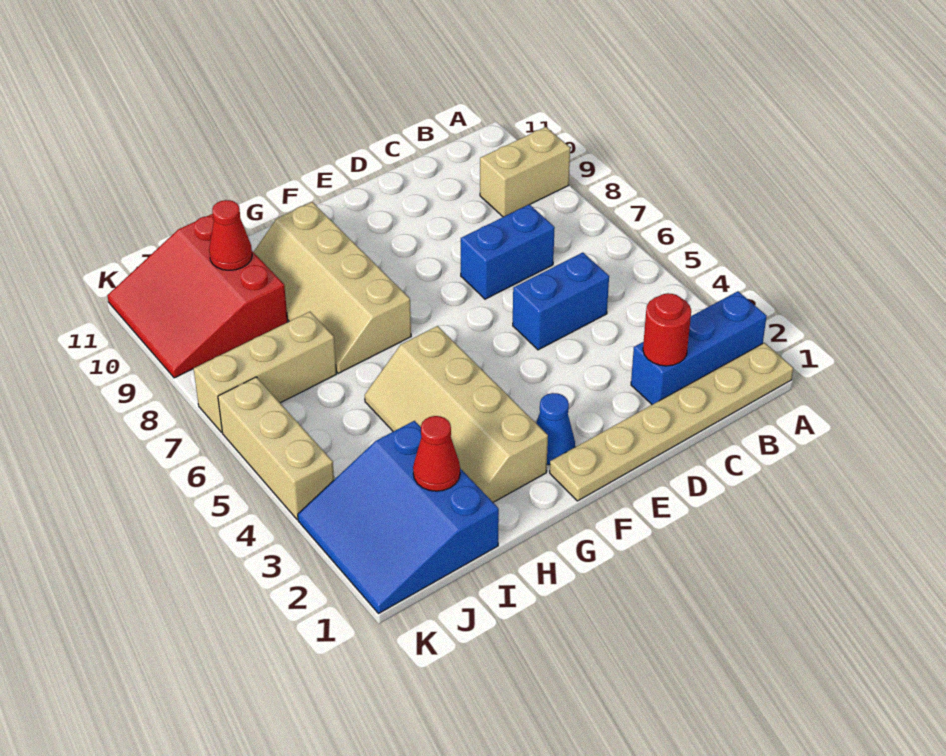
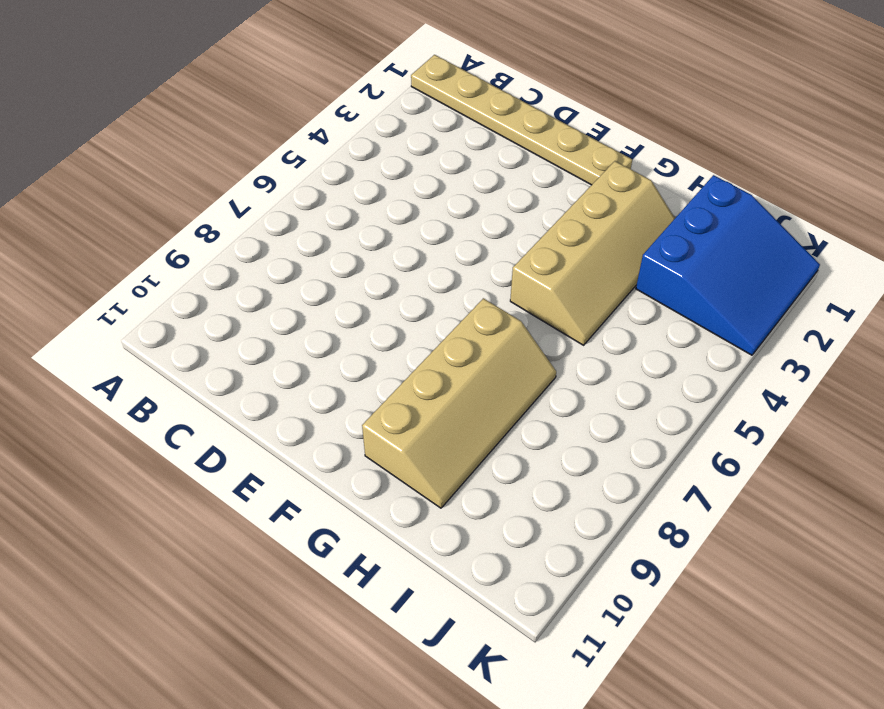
none -> blue 1x3 brick [631,291,767,405]
none -> tan 1x2 brick [480,127,570,217]
none -> blue 1x2 brick [513,252,609,350]

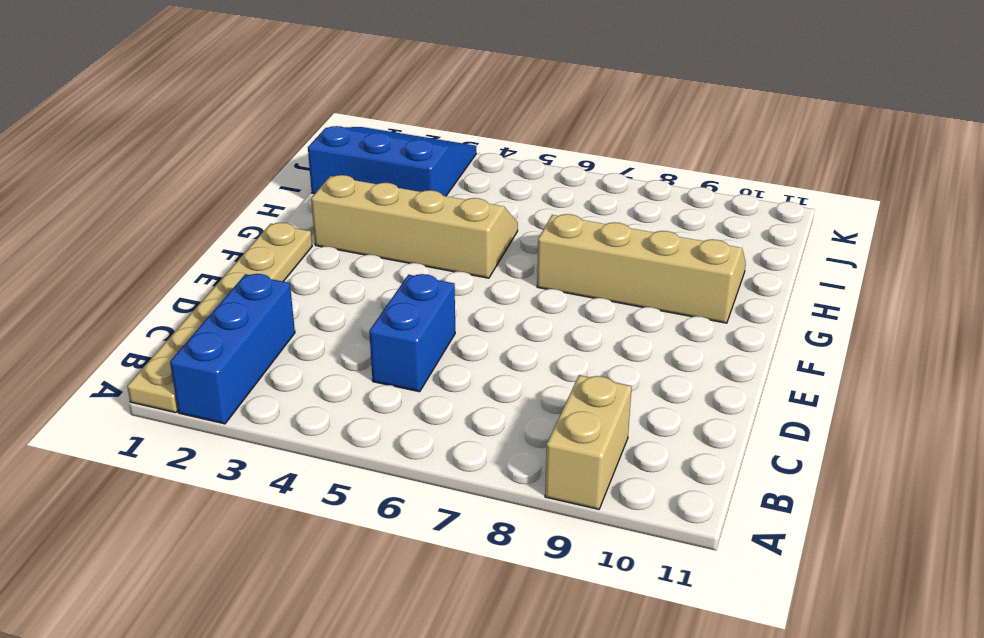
none -> blue 1x2 brick [461,204,555,299]
none -> blue 1x1 cone [536,393,575,465]
none -> tan 1x3 brick [194,312,337,432]

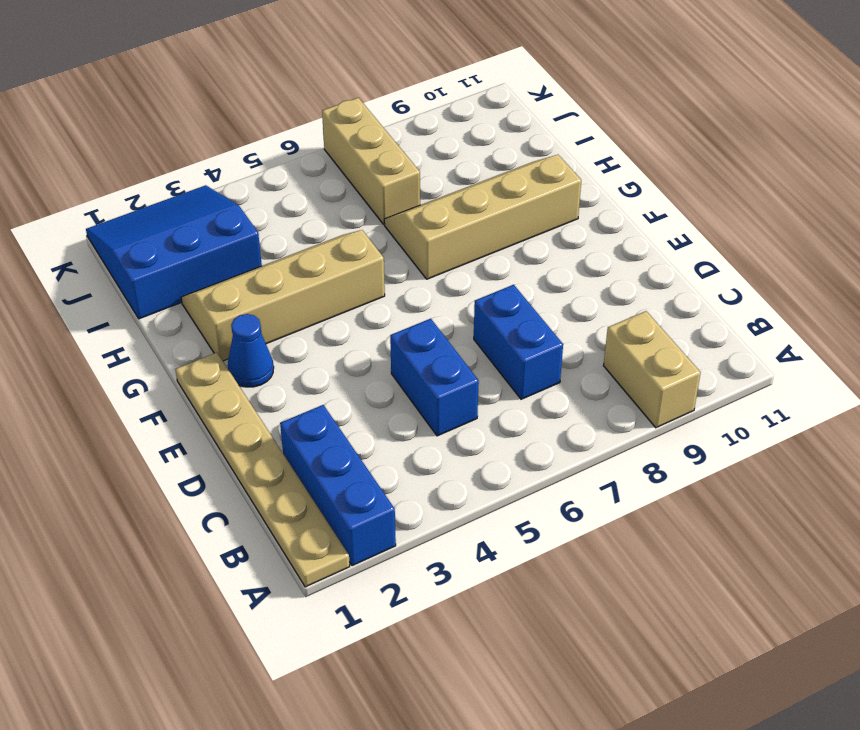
none -> red 3x3 slope [107,214,288,378]
none -> tan 1x3 brick [218,377,334,519]
none -> red 1x1 round brick [643,293,691,366]

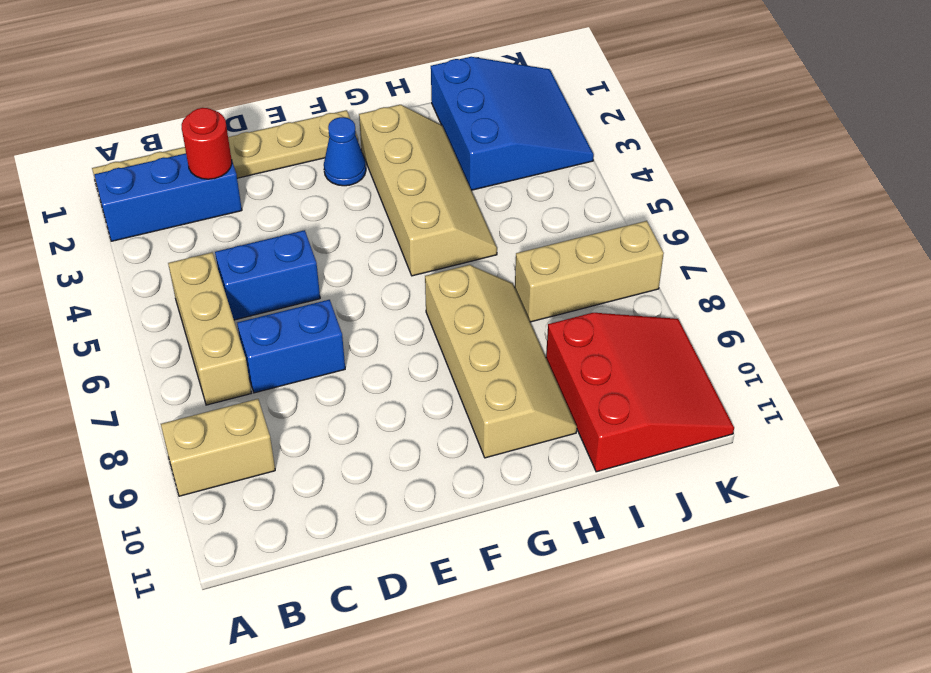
tan 1x3 brick [168,252,251,405] -> tan 1x3 brick moved to [218,377,334,519]
none -> red 1x1 cone [413,416,460,491]
none -> red 1x1 cone [209,200,252,270]

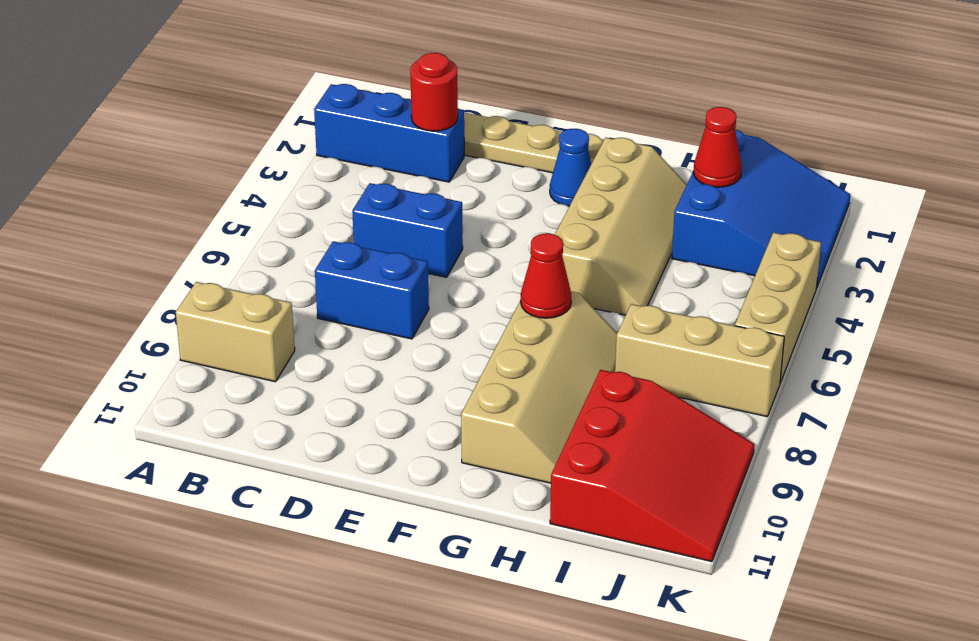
red 1x1 cone [521,233,571,318] -> red 1x1 cone moved to [209,200,252,270]

